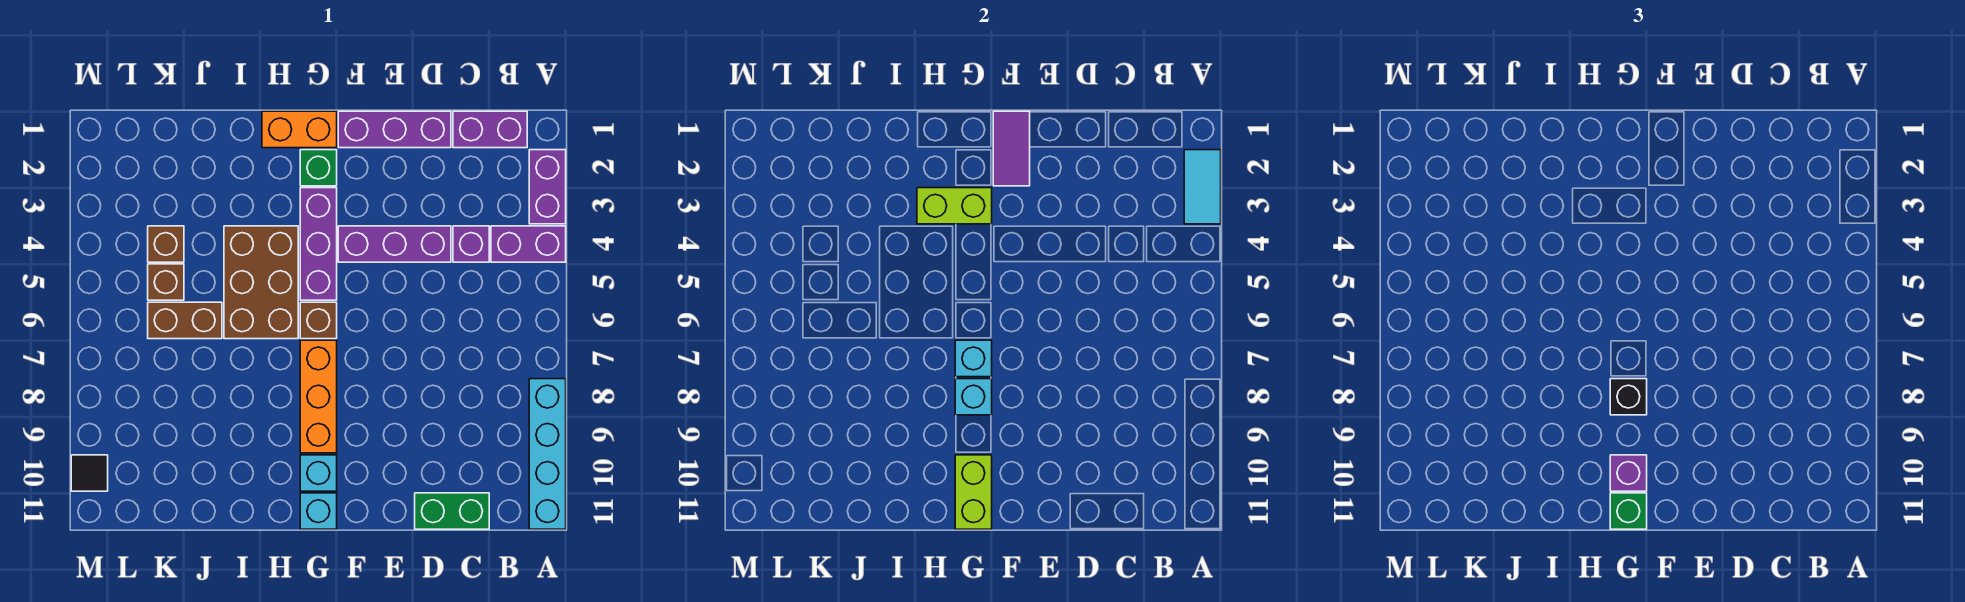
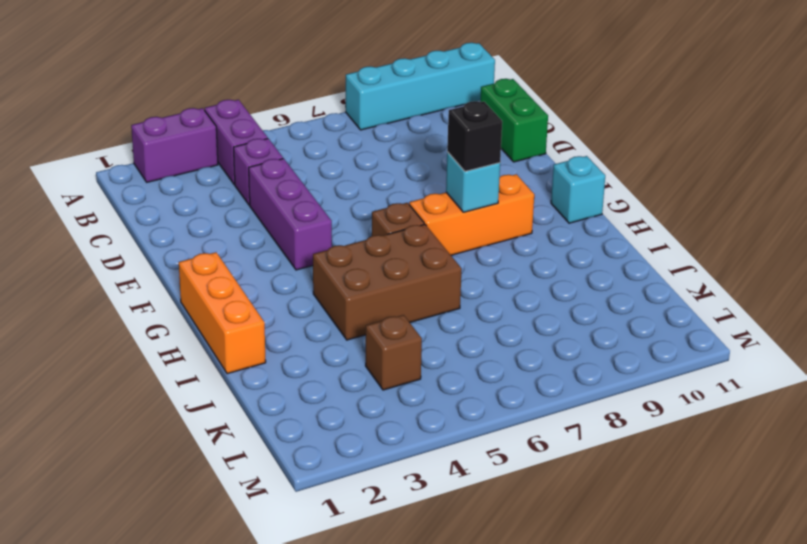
orange 1x3 brick [179,252,266,374] -> orange 1x2 brick [262,111,337,148]
none -> purple 1x2 brick [453,111,527,148]
none -> purple 1x3 brick [338,111,451,148]
none -> green 1x1 brick [300,150,337,186]

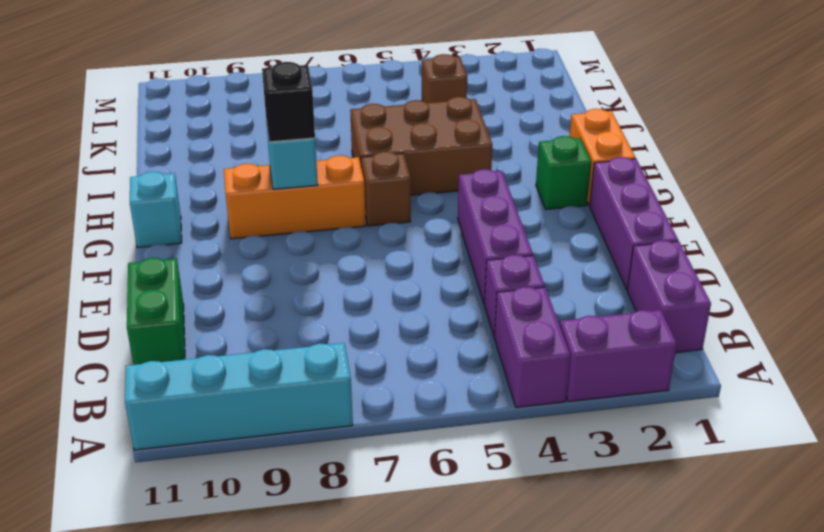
none -> purple 1x3 brick [300,188,337,300]
none -> cyan 1x1 brick [300,455,337,491]
none -> brown 1x2 brick [148,302,222,339]

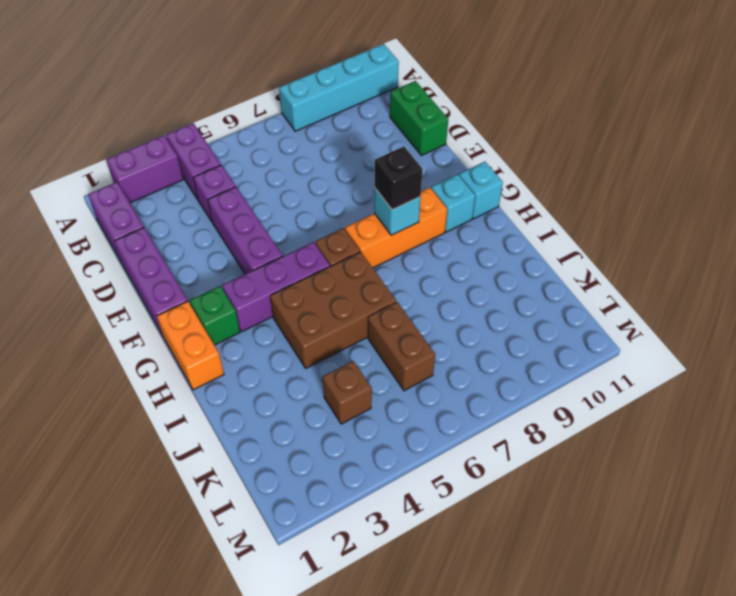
none -> brown 1x1 brick [148,264,184,300]
none -> black 1x1 tile [71,455,108,491]
none -> cyan 1x2 tile [1184,150,1221,224]

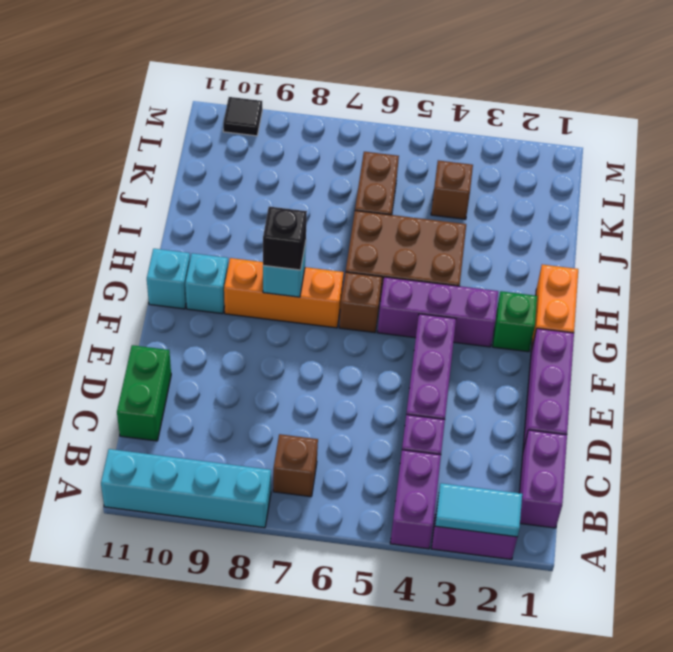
brown 1x1 brick [273,434,318,497] -> brown 1x1 brick moved to [148,264,184,300]
none -> purple 1x2 tile [993,111,1030,186]
none -> lime 1x2 brick [917,188,992,224]
none -> cyan 1x1 brick [955,340,992,377]

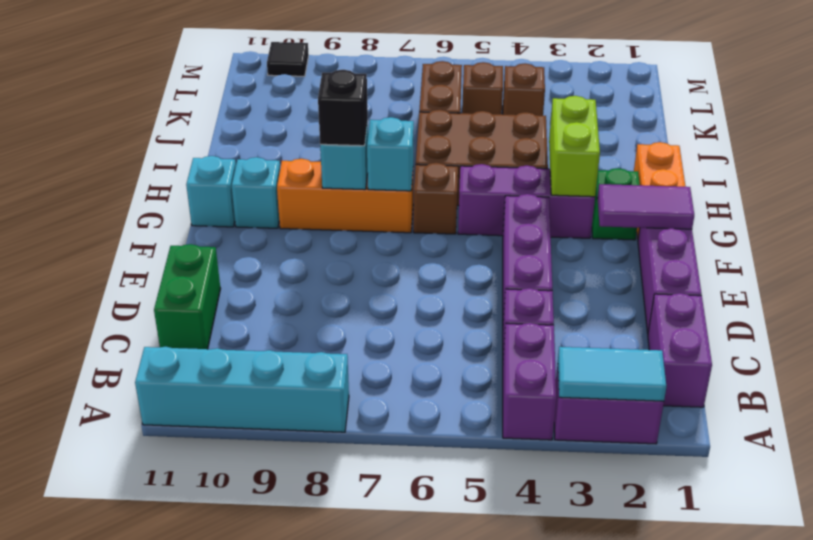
none -> lime 1x2 brick [955,455,992,529]
none -> purple 1x1 brick [1610,455,1647,491]
none -> green 1x1 brick [1610,493,1647,529]

